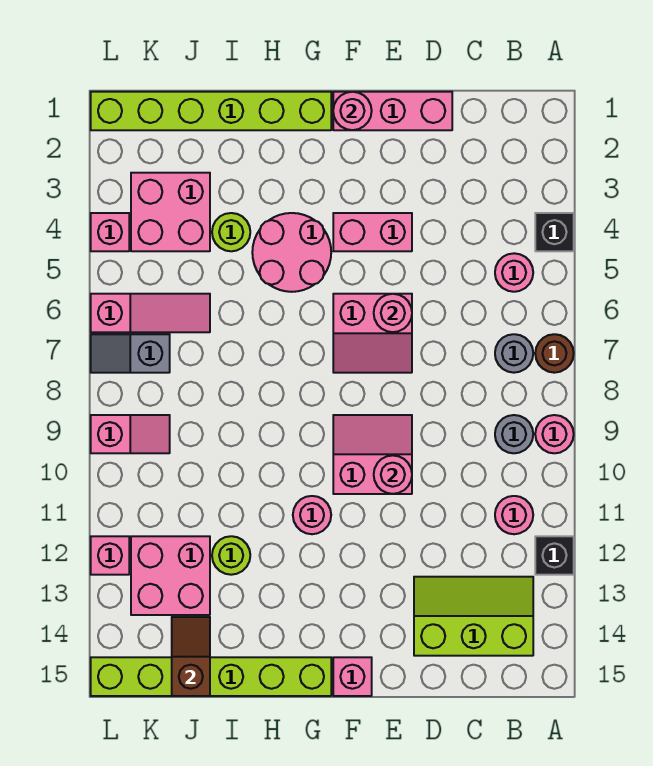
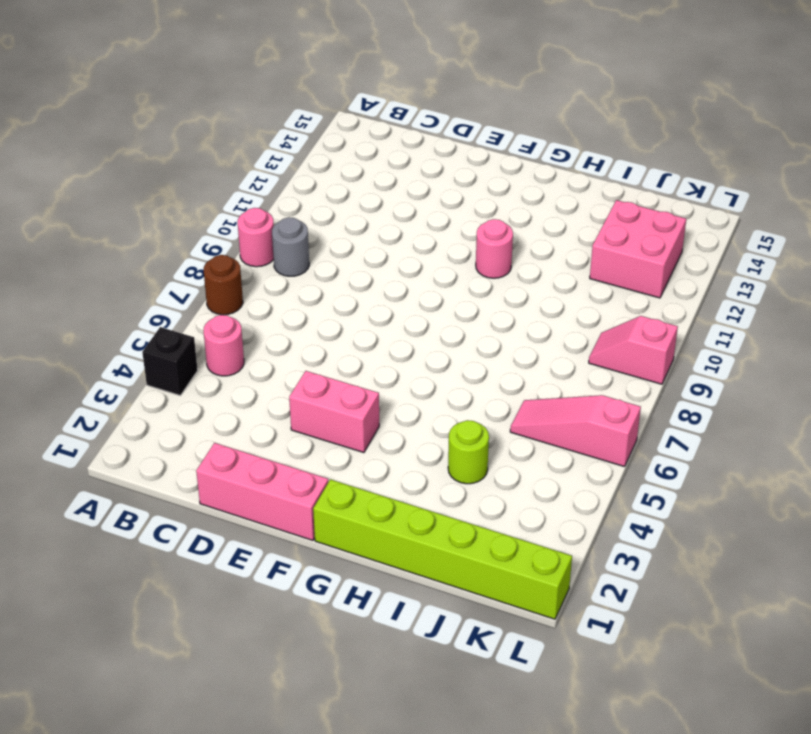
none -> black 1x1 brick [535,536,574,575]
none -> grey 1x1 round brick [495,334,533,373]
none -> pink 1x1 round brick [495,496,533,534]
none -> lime 2x3 slope [414,577,533,656]

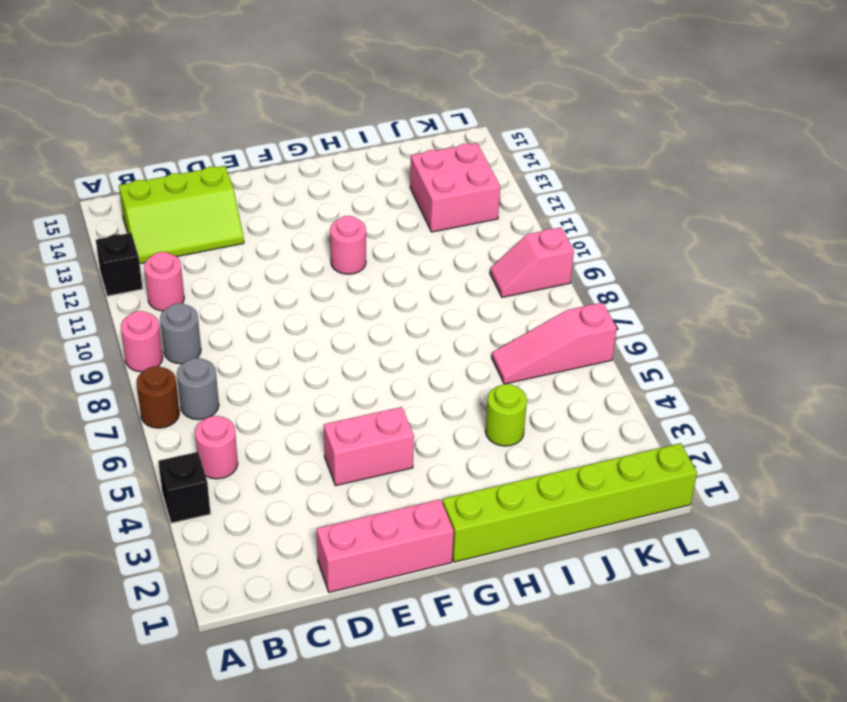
none -> pink 2x2 slope [333,294,412,373]
none -> pink 2x2 slope [333,415,412,494]
none -> pink 1x1 brick [333,657,372,696]
none -> pink 2x2 round brick [252,213,331,292]

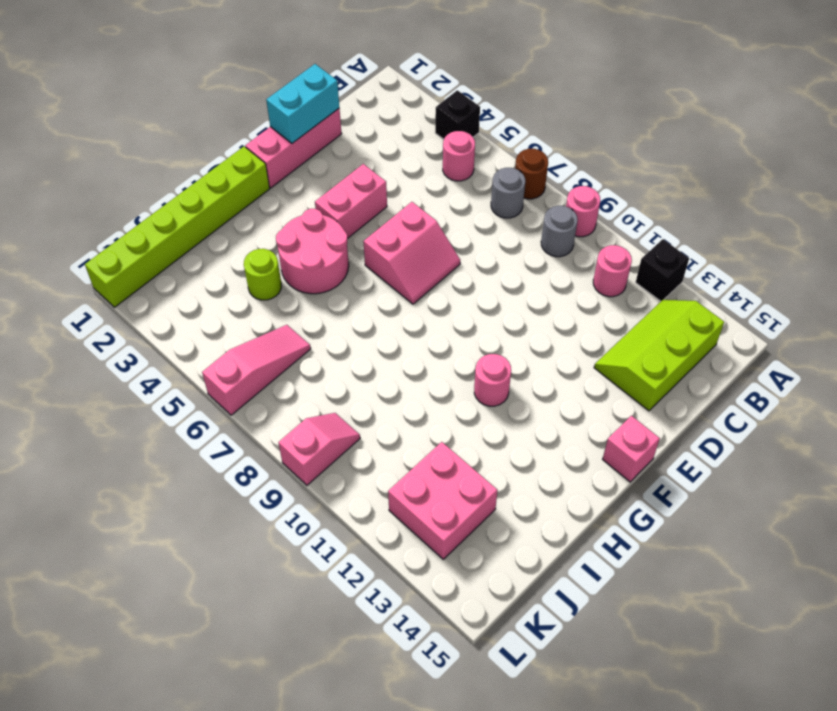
cyan 1x2 brick [266,64,339,143] -> none
none -> pink 2x2 slope [333,415,412,494]
none -> lime 1x6 brick [91,657,331,696]
none -> lime 1x1 round brick [212,536,250,575]
none -> pink 2x2 brick [131,173,210,251]

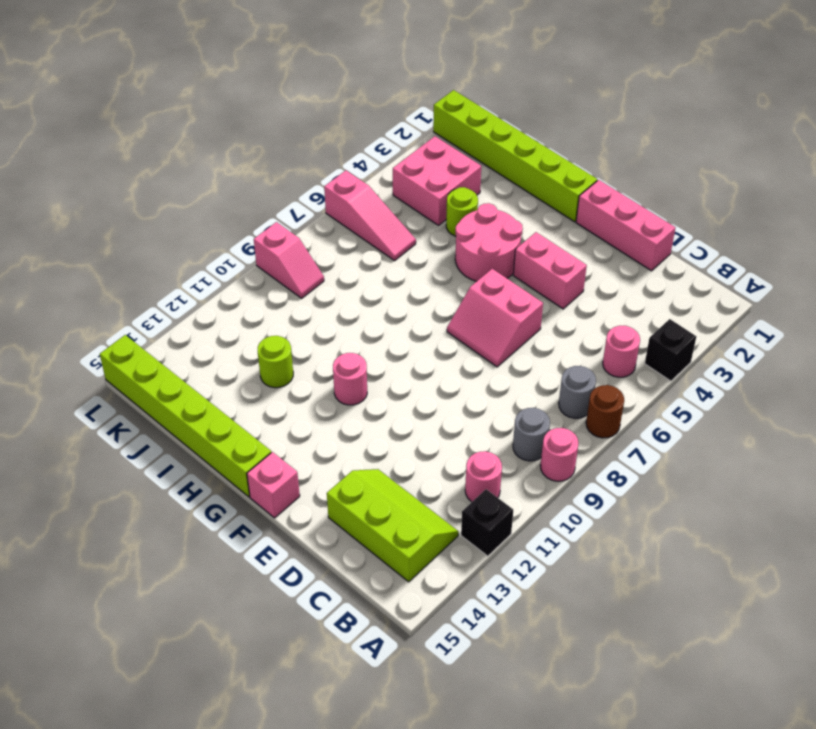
none -> pink 2x2 slope [333,415,412,494]
none -> pink 2x2 brick [131,536,210,615]
none -> grey 1x2 slope [91,334,170,373]
none -> pink 1x1 brick [91,213,129,251]

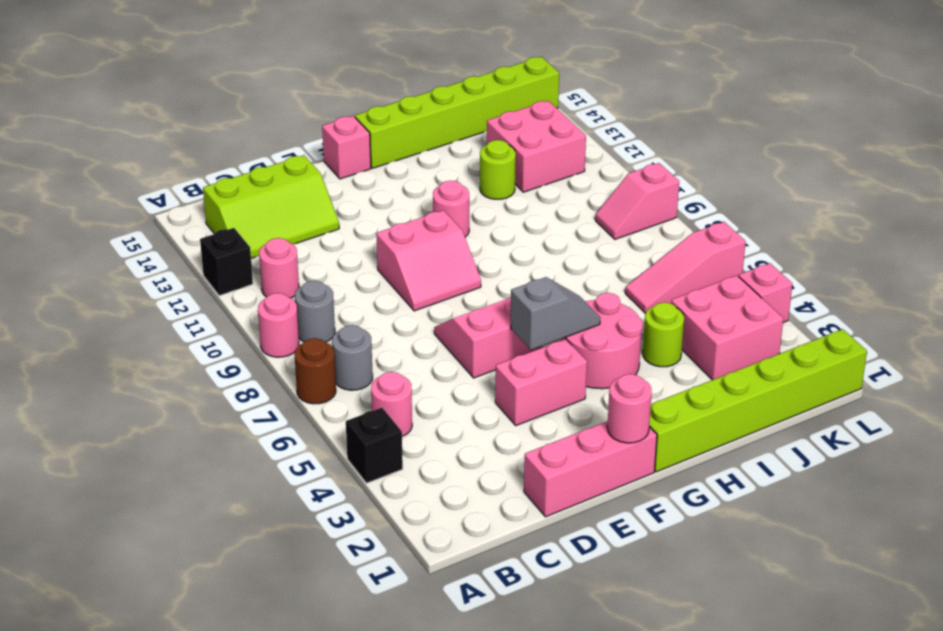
grey 1x2 slope [511,277,600,350] -> grey 1x2 slope moved to [91,334,170,373]
none -> pink 1x1 brick [91,536,129,575]
none -> pink 1x1 round brick [374,294,412,332]
none -> pink 1x1 round brick [374,455,412,494]
none -> brown 1x2 slope [172,617,210,696]

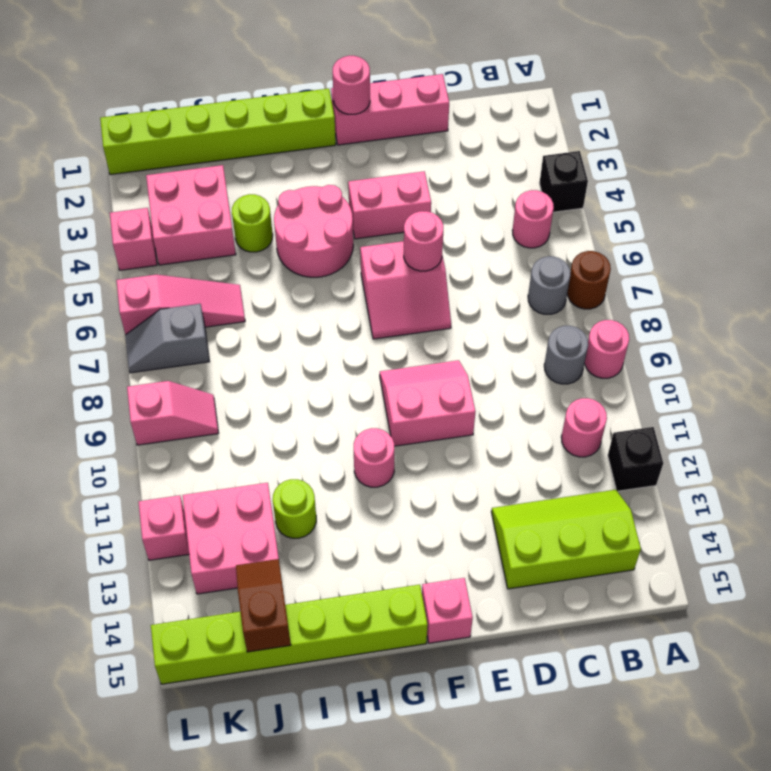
none -> pink 1x1 round brick [374,455,412,494]

